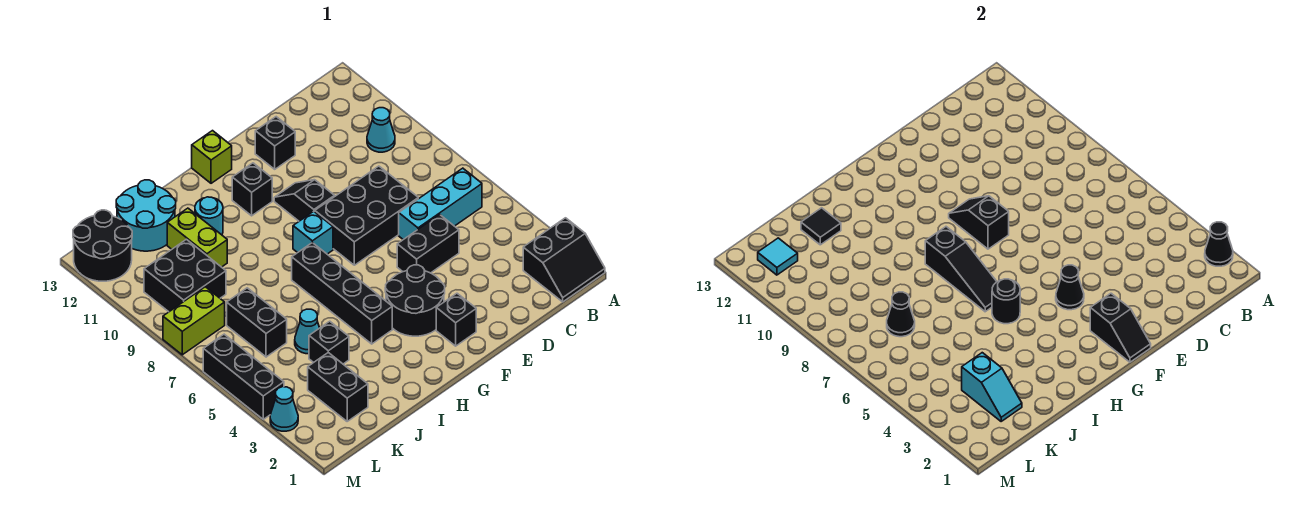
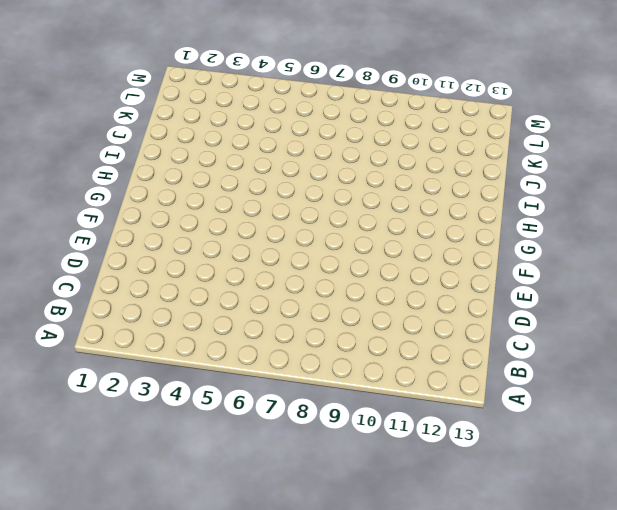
none -> black 2x2 slope [523,218,605,302]
none -> cyan 1x3 brick [399,168,482,240]
none -> cyan 1x1 cone [367,108,395,152]
none -> black 1x2 brick [397,215,459,273]

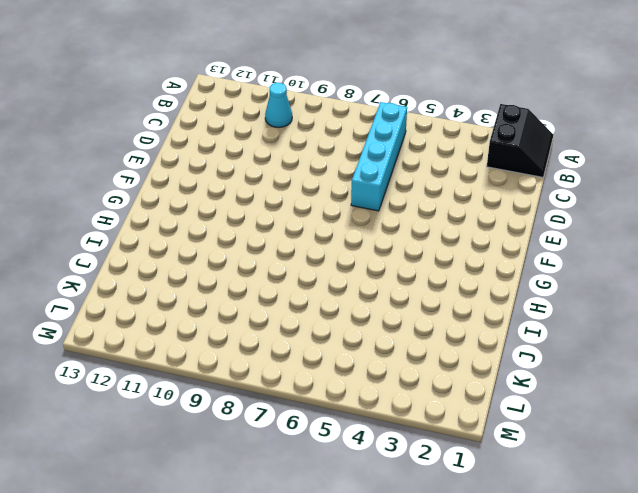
cyan 1x4 brick [351,102,407,211] -> cyan 1x3 brick [399,168,482,240]
none -> black 1x2 brick [397,215,459,273]
none -> black 2x3 brick [315,166,418,265]
none -> black 1x1 brick [255,117,295,169]
none -> black 1x1 brick [436,293,476,346]

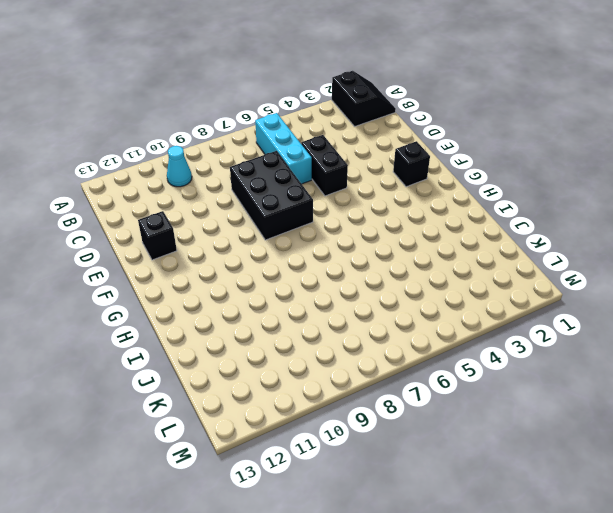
none -> black 2x2 round brick [385,265,445,336]
none -> black 1x2 slope [274,180,335,221]
none -> cyan 1x1 brick [293,211,333,254]
none -> black 1x1 brick [232,163,272,216]

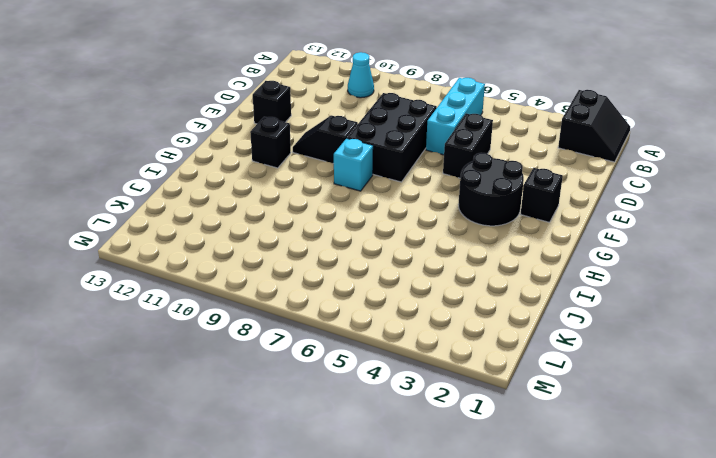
none -> lime 1x1 brick [192,131,232,183]
none -> black 1x4 brick [292,243,392,344]
none -> cyan 1x1 round brick [195,197,223,235]
none -> black 1x1 brick [309,321,349,364]

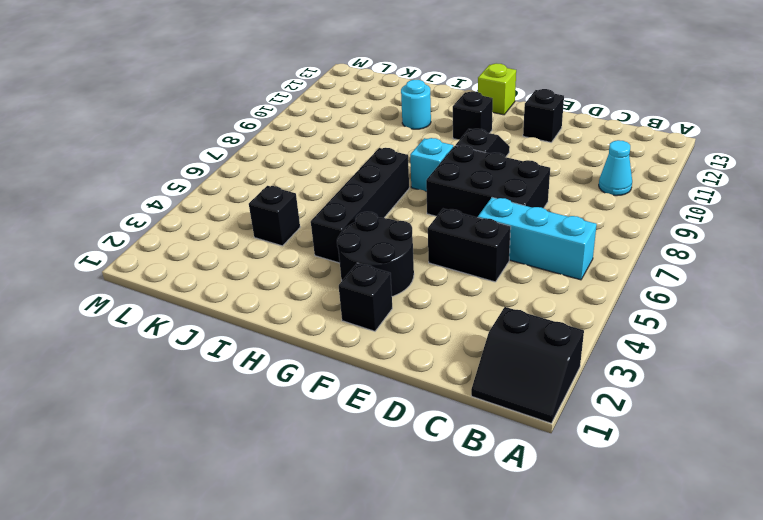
none -> cyan 1x1 cone [295,309,319,354]
none -> lime 1x2 brick [167,208,227,267]
none -> cyan 2x2 round brick [116,180,176,251]
none -> black 1x2 brick [308,353,368,421]

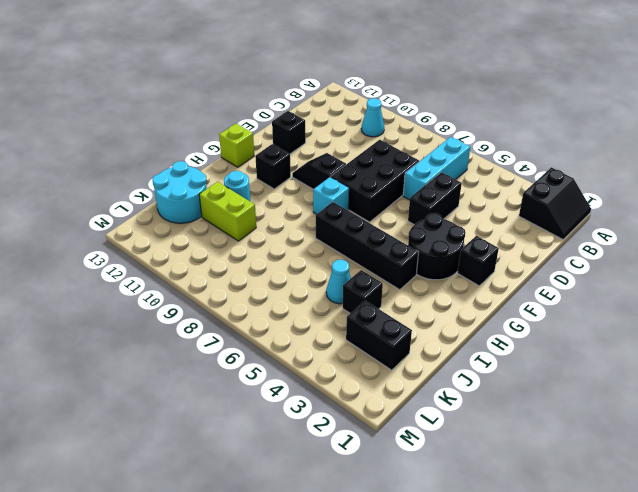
none -> black 1x2 brick [227,288,287,357]
none -> black 2x2 brick [144,239,226,312]
none -> lime 1x2 brick [163,287,225,355]
none -> black 2x2 round brick [73,210,132,281]

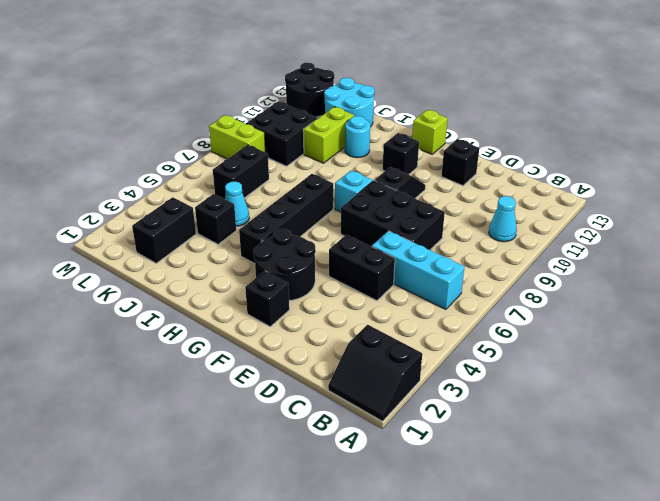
none -> cyan 1x1 cone [270,387,298,431]
none -> black 1x3 brick [203,334,284,419]
none -> black 1x1 cone [1205,222,1233,266]
none -> black 1x2 slope [1090,293,1151,362]

